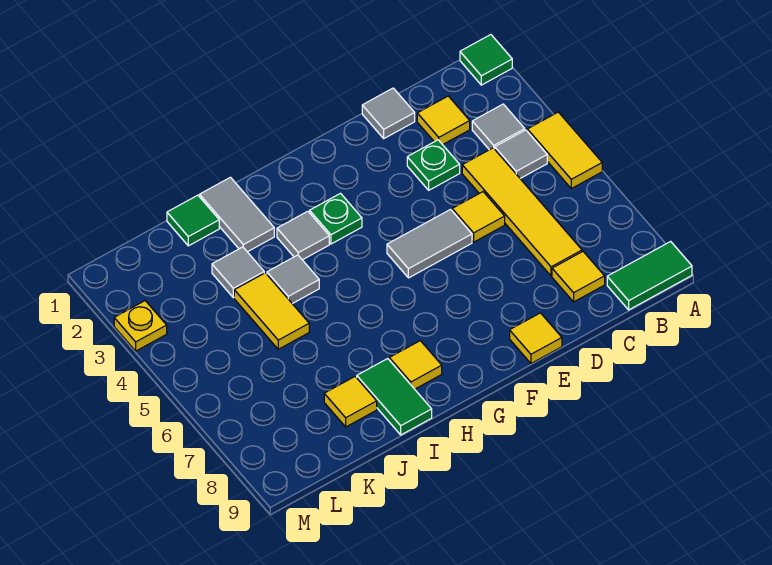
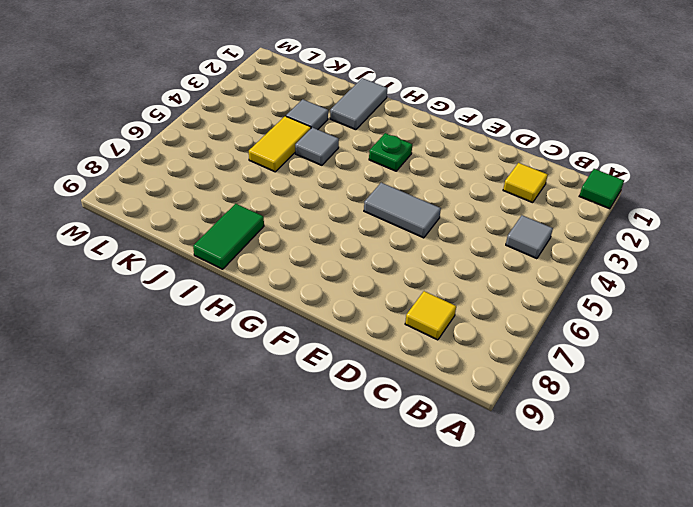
none -> yellow 1x2 tile [527,112,602,188]
none -> green 1x2 tile [607,241,692,310]
none -> grey 1x1 tile [472,104,525,150]

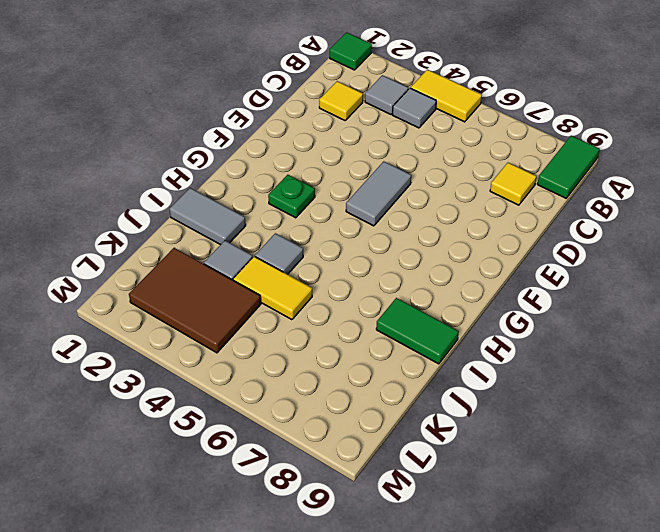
brown 2x3 tile [129,248,261,353] -> none
none -> yellow 1x4 tile [462,148,582,276]
none -> grey 1x1 tile [362,88,415,138]
none -> green 1x1 plate [407,140,460,190]

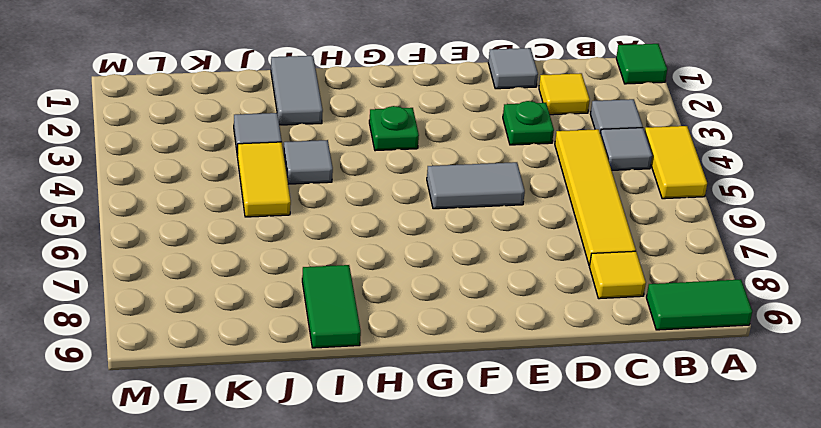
none -> yellow 1x1 tile [452,192,505,242]
none -> yellow 1x1 tile [510,313,562,363]
none -> grey 1x1 tile [277,211,329,260]

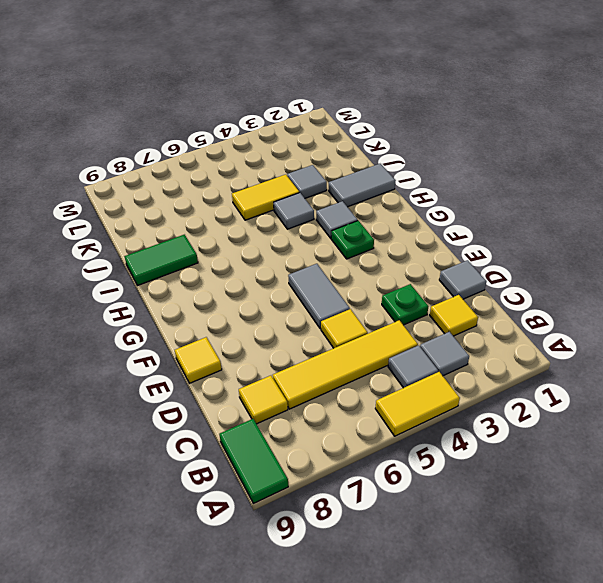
none -> green 1x1 tile [460,35,512,85]
none -> yellow 1x1 tile [389,341,442,389]
none -> green 1x1 tile [167,195,219,246]

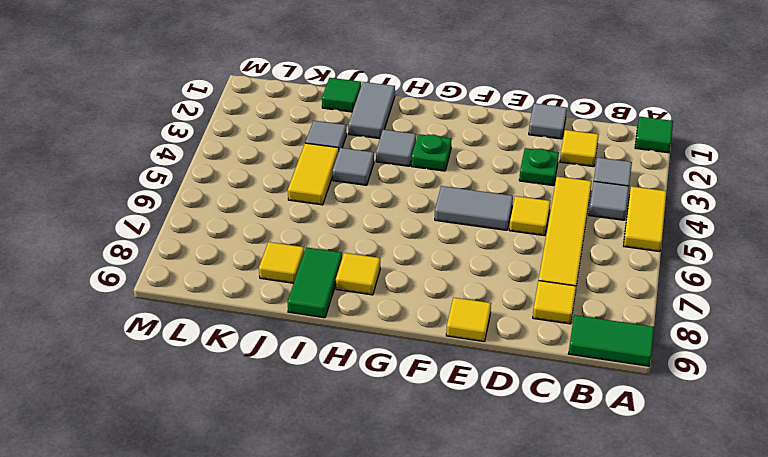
none -> yellow 1x1 plate [114,301,167,351]

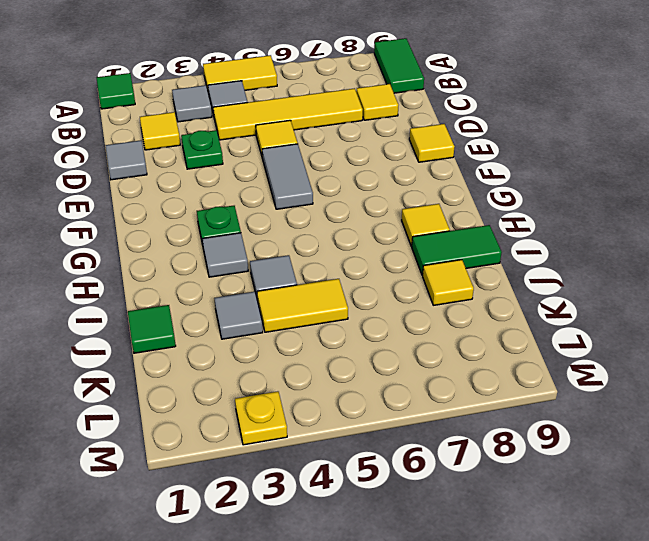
none -> grey 1x2 tile [200,177,274,252]

